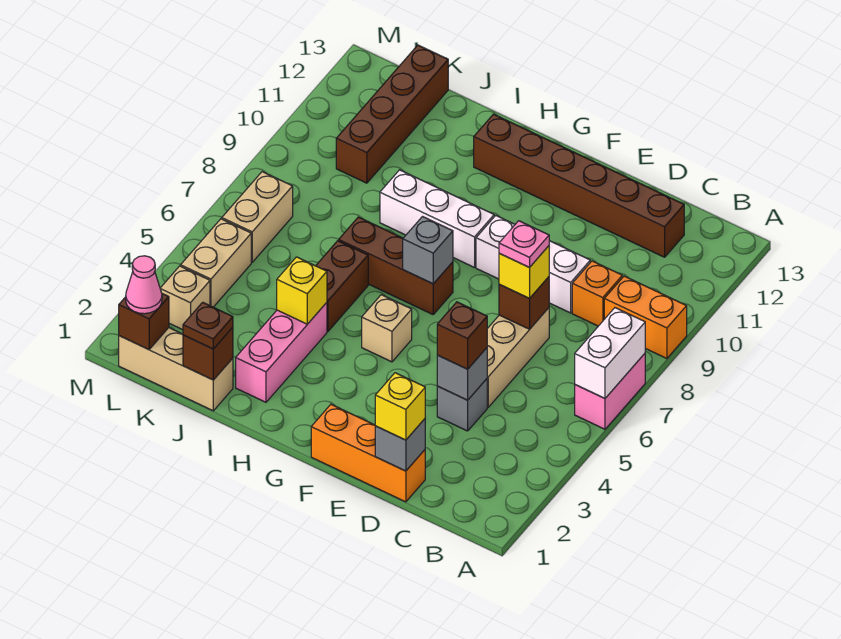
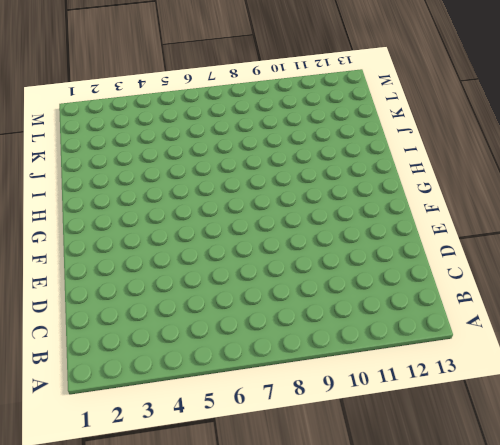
none -> pink 1x2 brick [575,354,645,429]
none -> orange 1x2 brick [604,276,687,358]
none -> orange 1x1 brick [572,261,622,326]
none -> brown 1x6 brick [474,114,684,257]

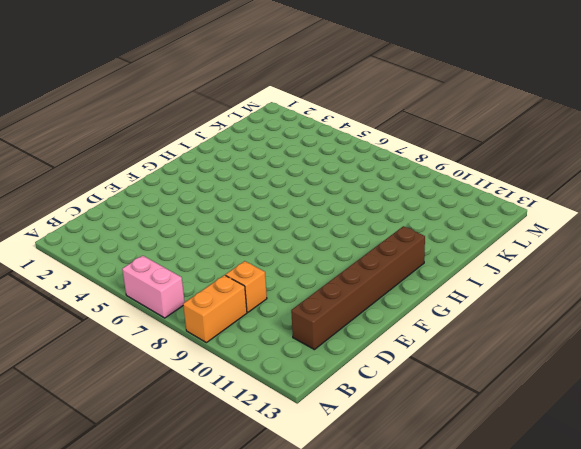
none -> orange 1x3 brick [311,404,425,502]
none -> grey 1x1 brick [437,379,487,431]
none -> tan 1x3 brick [487,308,549,407]
none -> white 1x3 brick [476,216,590,313]

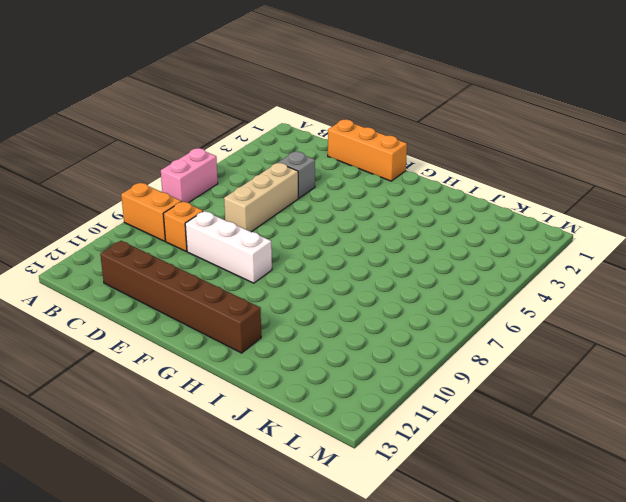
none -> tan 1x1 brick [362,295,412,362]
none -> brown 1x3 brick [339,217,453,314]
none -> white 1x3 brick [380,170,494,267]
none -> pink 1x3 brick [236,303,327,402]

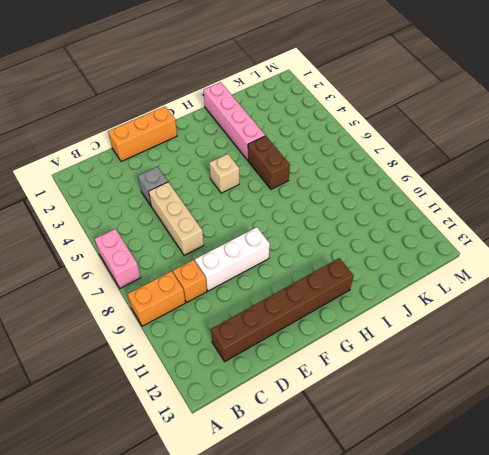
pink 1x4 brick [204,82,265,160] -> pink 1x3 brick [236,303,327,402]
none -> brown 1x3 brick [339,217,453,314]
none -> white 1x3 brick [380,170,494,267]
none -> tan 1x3 brick [119,328,233,411]
none -> brown 1x4 brick [336,45,448,183]

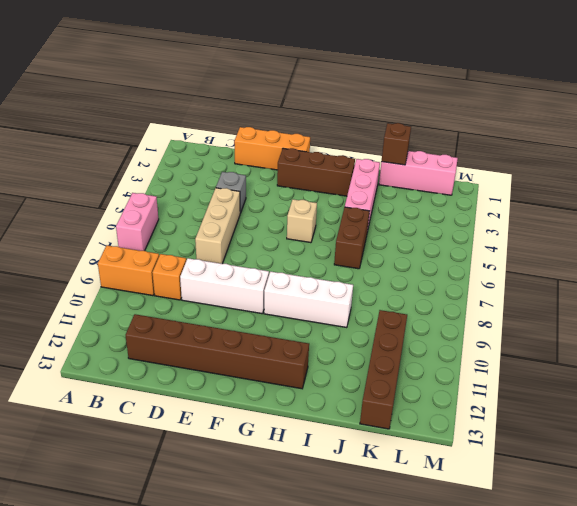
brown 1x3 brick [277,148,355,196] -> brown 1x3 brick moved to [339,217,453,314]
pink 1x3 brick [379,151,458,195] -> tan 1x3 brick [119,328,233,411]
none -> tan 1x1 brick [160,266,210,330]
none -> tan 1x2 brick [181,219,251,307]
none -> tan 1x2 brick [222,172,293,262]
none -> white 1x2 brick [575,308,645,398]

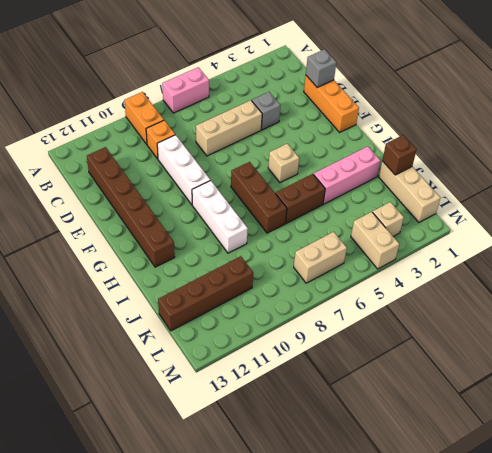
tan 1x2 brick [351,212,399,269] -> tan 1x2 brick turned to [181,219,251,307]
none -> white 1x2 brick [575,308,645,398]
none -> grey 1x1 brick [437,348,487,400]
none -> brown 1x1 brick [499,277,549,329]
none -> grey 1x1 brick [403,217,453,284]

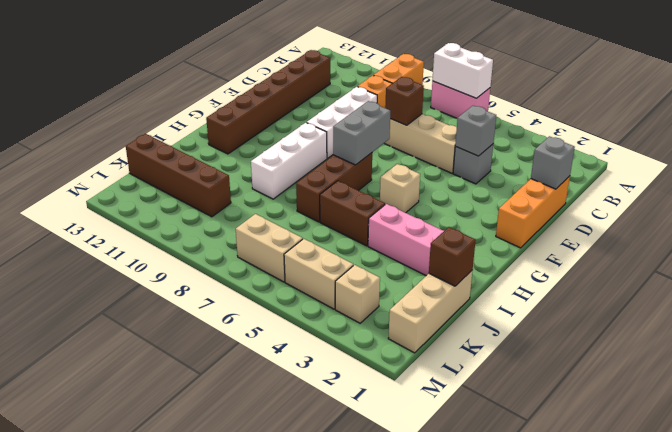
grey 1x2 brick [333,101,390,165] -> grey 1x1 brick [403,217,453,284]
none -> yellow 1x1 brick [277,257,327,324]
none -> brown 1x1 brick [119,294,169,350]
none -> yellow 1x1 brick [375,373,425,440]
none -> brown 1x1 brick [437,302,487,369]

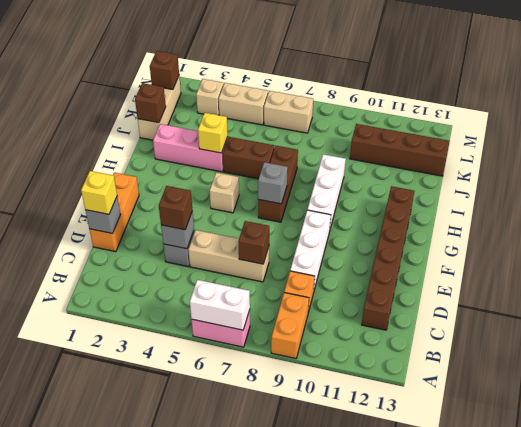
none -> yellow 1x1 brick [499,246,549,298]
none -> brown 1x1 plate [183,302,233,349]
none -> pink 1x1 cone [126,256,162,314]
none -> pink 1x1 plate [499,221,549,267]

